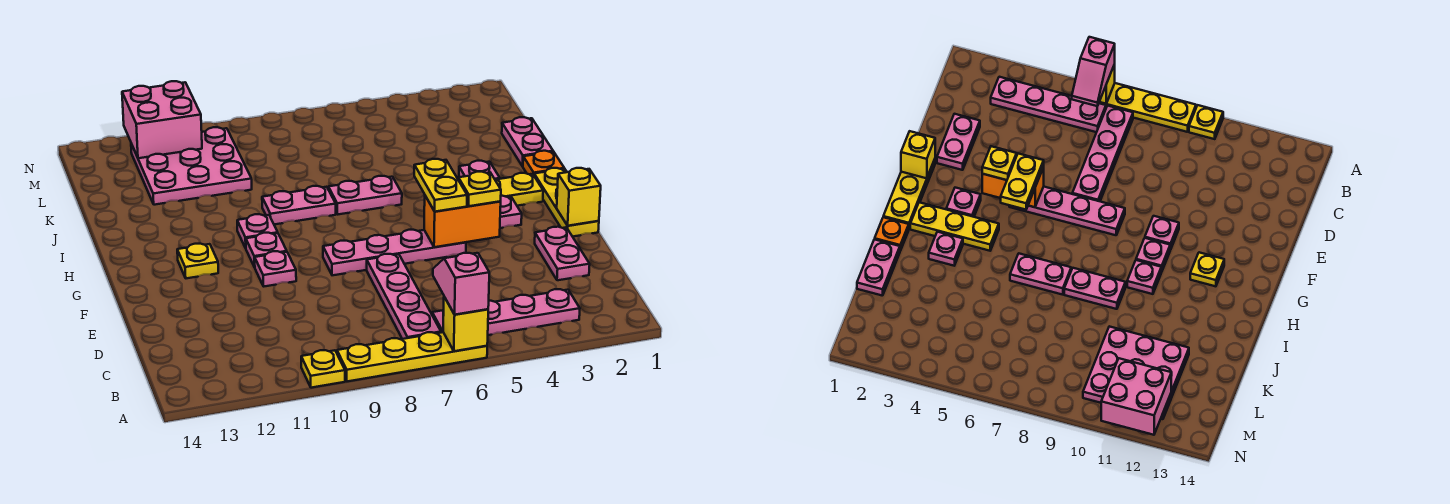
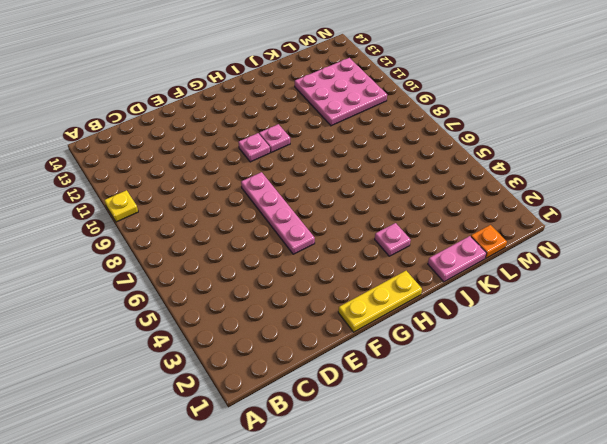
orange 1x1 plate [471,225,507,258] -> orange 1x1 plate moved to [523,151,564,175]
none -> yellow 1x4 plate [337,332,487,381]
none -> pink 1x4 plate [432,289,580,335]
none -> pink 1x4 plate [367,254,441,339]

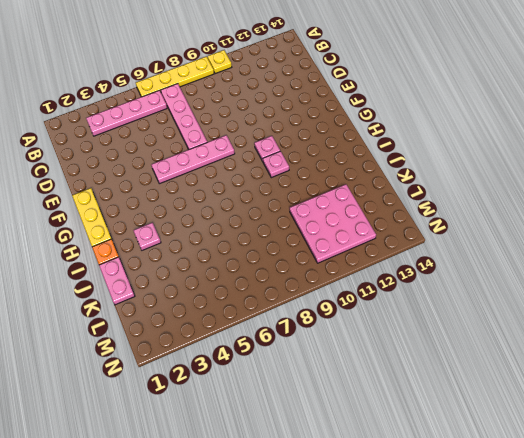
none -> pink 1x2 plate [535,227,590,280]
none -> pink 1x1 plate [255,251,296,286]
none -> pink 1x1 plate [500,196,522,228]

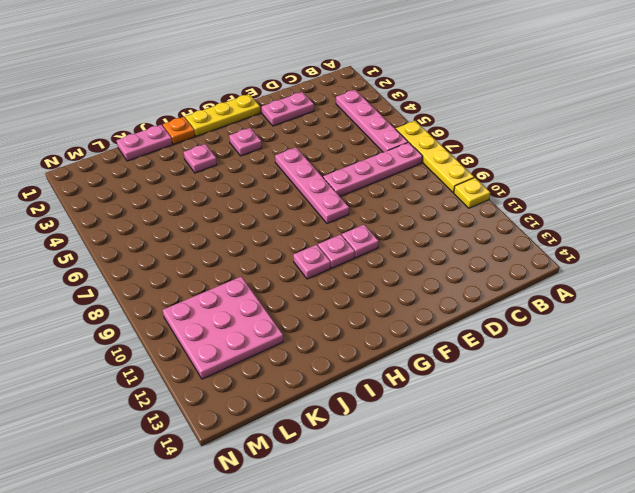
none -> yellow 1x1 plate [177,244,218,278]
none -> yellow 1x3 plate [495,173,543,206]
none -> pink 1x2 plate [328,176,402,215]

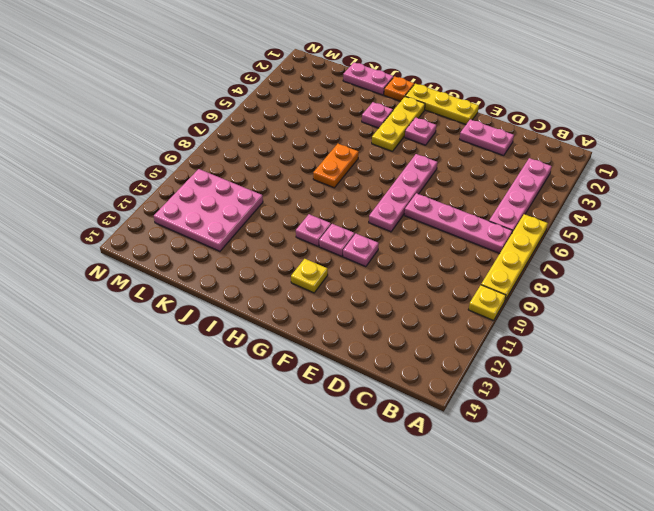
orange 1x2 plate [313,144,359,188] -> pink 1x2 plate [328,176,402,215]
none -> pink 1x2 plate [262,186,336,225]
none -> yellow 1x1 brick [443,297,488,351]
none -> yellow 1x1 brick [557,168,601,226]

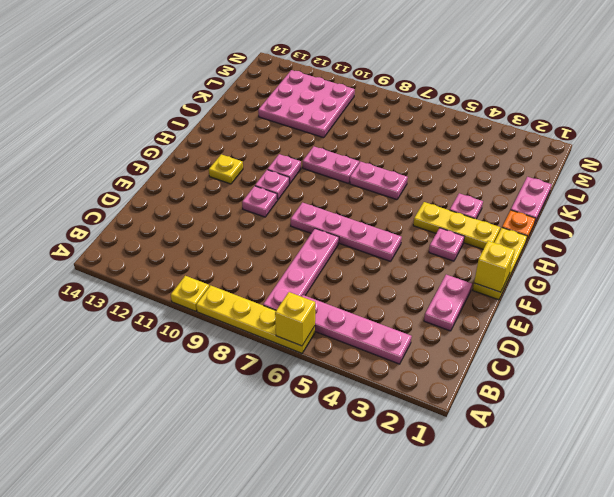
none -> orange 1x2 brick [424,196,501,247]
none -> pink 2x2 brick [122,81,202,158]
none -> pink 1x2 slope [433,253,489,315]

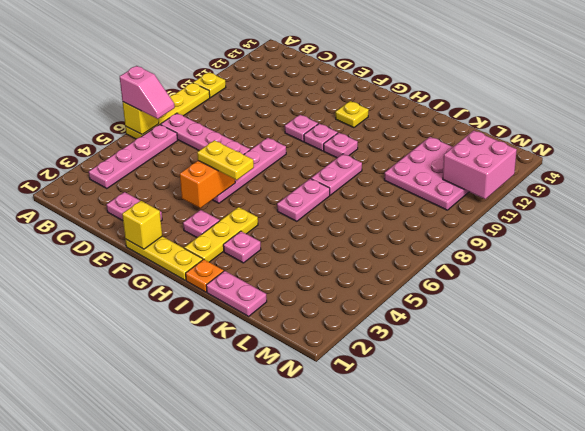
none -> yellow 1x1 plate [458,172,501,206]

